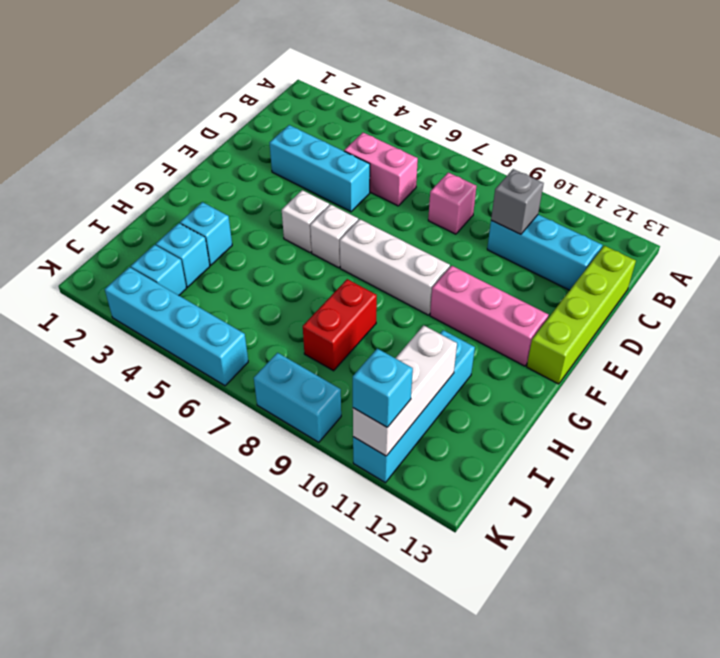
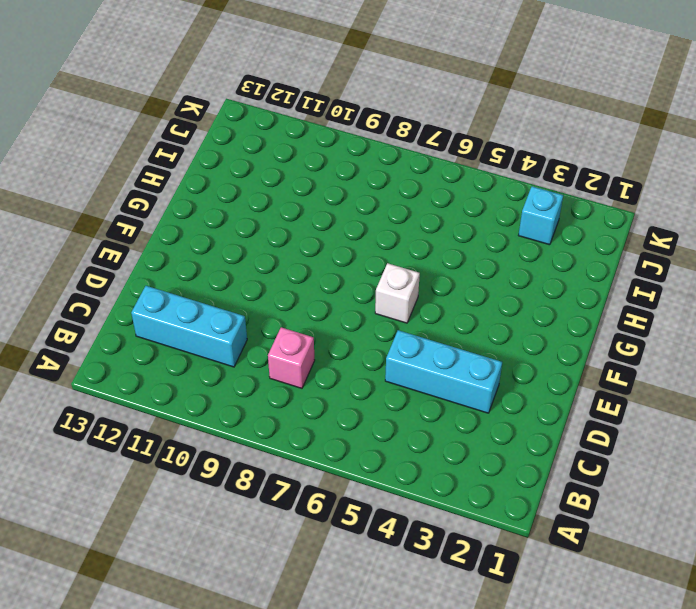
none -> pink 1x2 brick [344,133,418,206]
none -> lime 1x4 brick [527,246,636,384]
none -> white 1x1 brick [282,190,329,252]

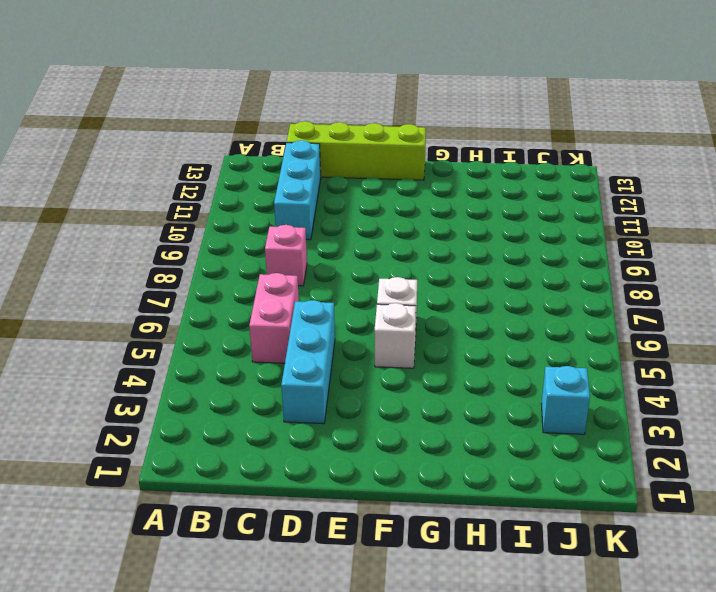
none -> white 1x3 brick [340,219,450,315]
none -> pink 1x3 brick [430,266,549,366]
none -> cyan 1x1 brick [180,202,232,265]

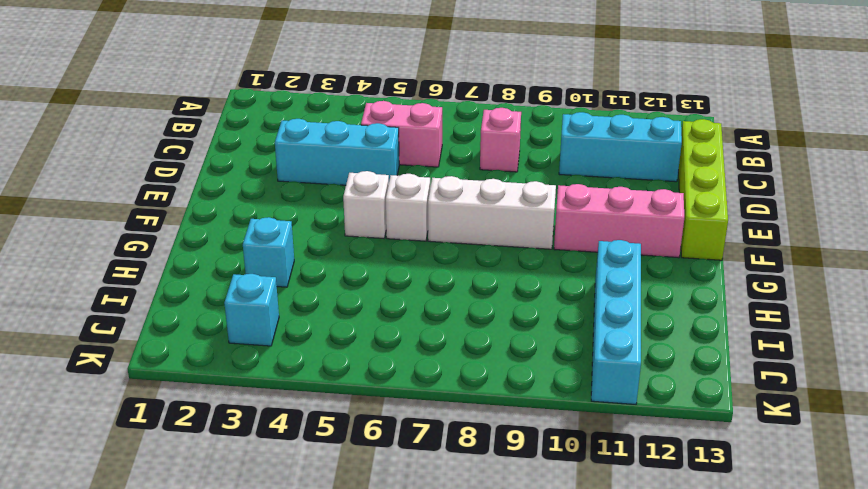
none -> red 1x2 brick [303,279,377,371]
none -> cyan 1x1 brick [156,223,210,287]
none -> cyan 1x4 brick [105,267,248,386]

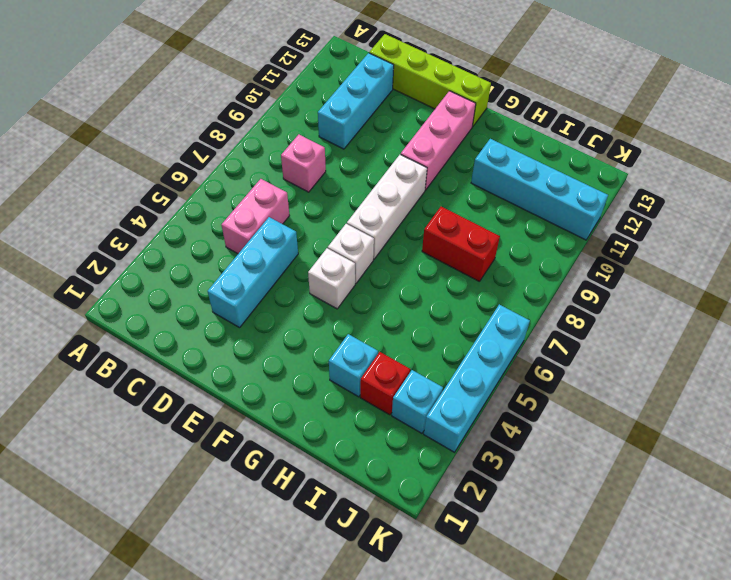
red 1x1 brick [360,352,410,415] -> cyan 1x1 brick [156,223,210,287]
none -> cyan 1x2 brick [254,353,341,442]
none -> grey 1x1 brick [491,169,544,234]
none -> white 1x3 brick [353,326,457,456]

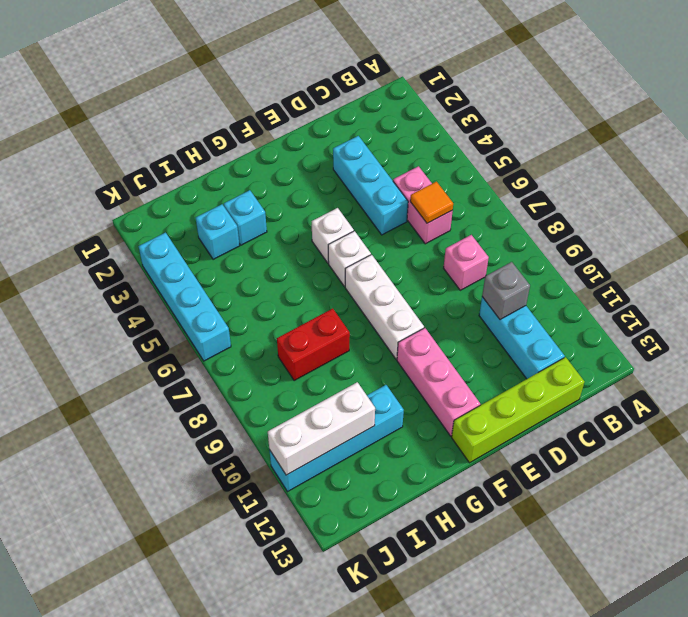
orange 1x1 tile [410,182,453,223] -> none
none -> cyan 1x1 brick [131,245,186,295]
none -> cyan 1x2 brick [254,353,341,442]
none -> cyan 1x1 brick [353,349,413,427]

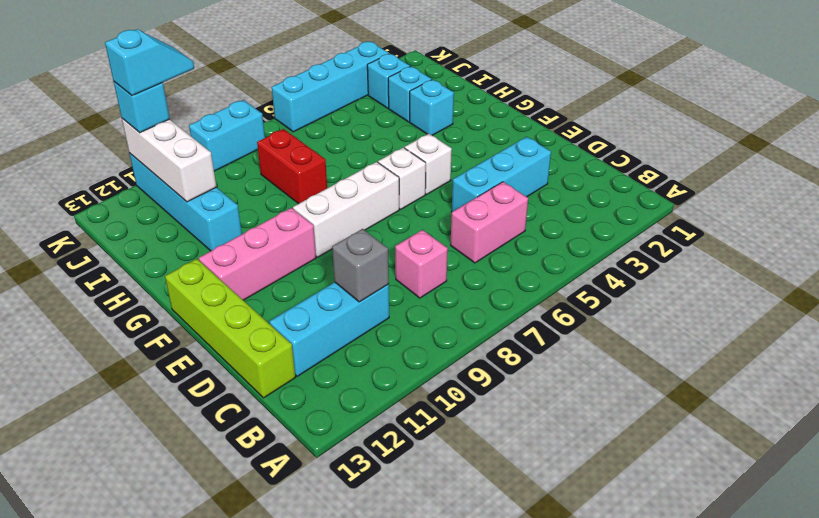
cyan 1x2 slope [105,29,194,96] -> none

